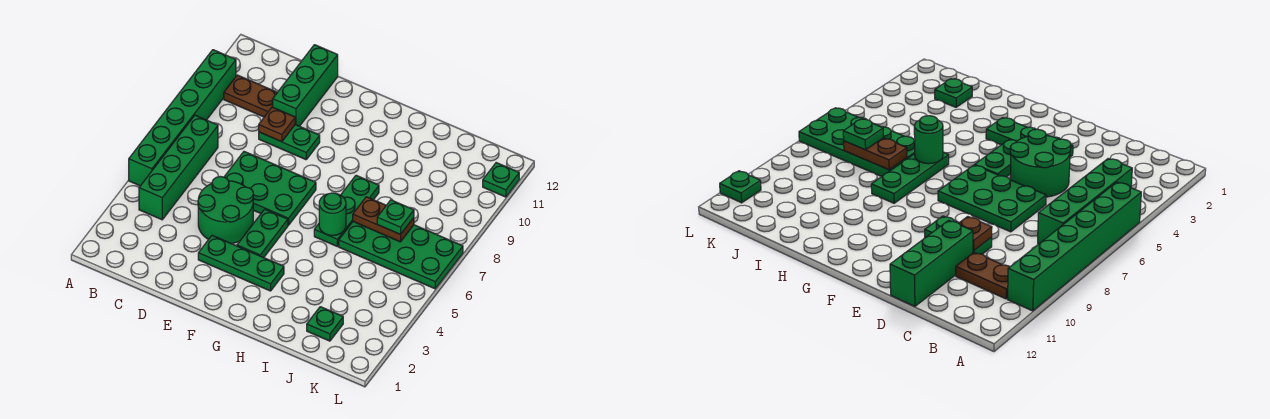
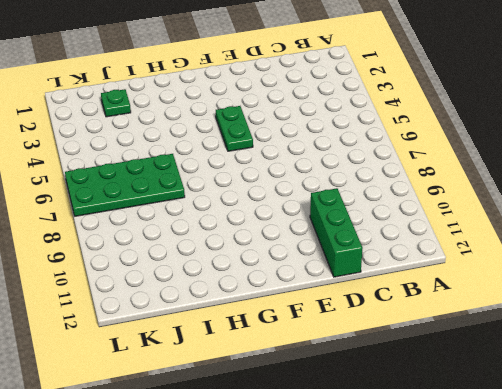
none -> green 1x6 brick [129,50,236,186]
none -> green 1x4 brick [139,115,218,220]
none -> brown 1x2 plate [224,75,277,117]

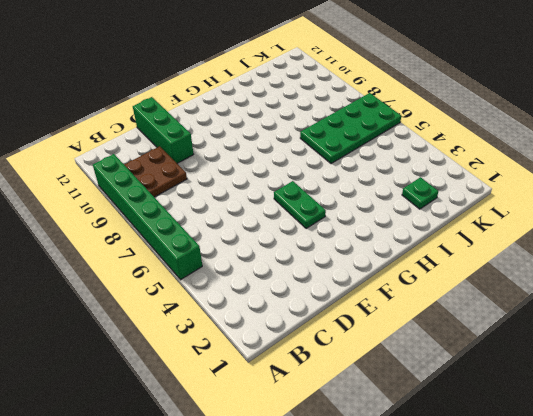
brown 2x2 plate [124,146,187,197] -> brown 1x2 plate [224,75,277,117]
none -> green 1x4 brick [139,115,218,220]
none -> green 2x2 round brick [198,177,253,244]
none -> green 2x3 plate [224,152,316,225]

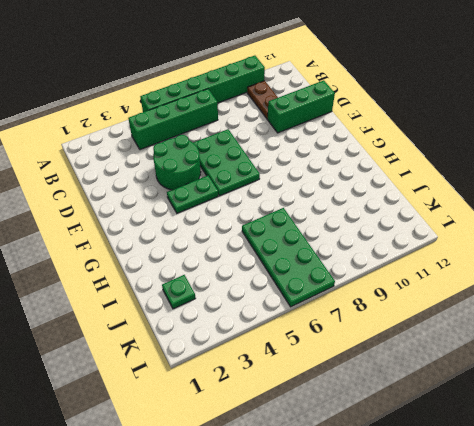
none -> green 1x2 plate [259,125,320,160]
none -> green 1x3 plate [198,236,284,291]
none -> green 1x3 plate [314,175,379,246]

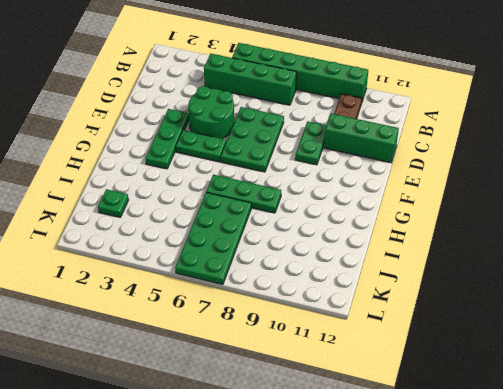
none -> green 1x1 plate [483,163,519,197]
none -> brown 1x1 plate [259,107,295,142]
none -> green 1x1 round brick [319,193,346,235]

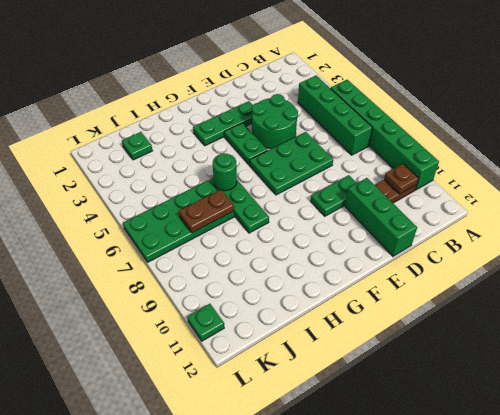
brown 1x1 plate [384,164,419,194] -> brown 1x1 plate moved to [259,107,295,142]
none -> green 1x1 plate [377,200,414,235]

